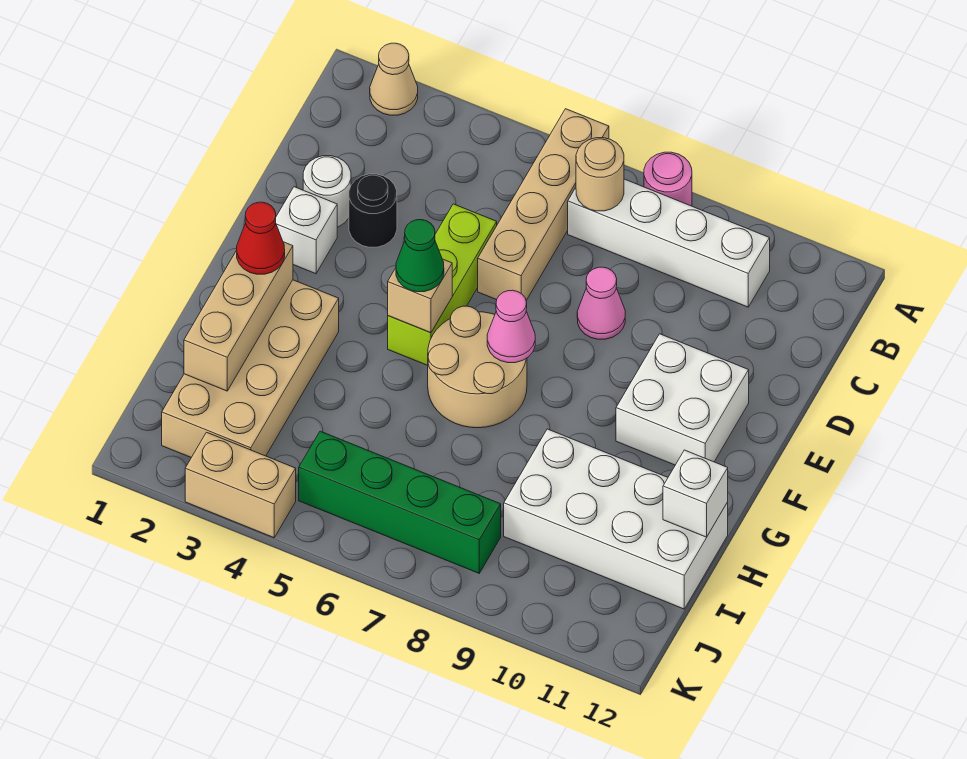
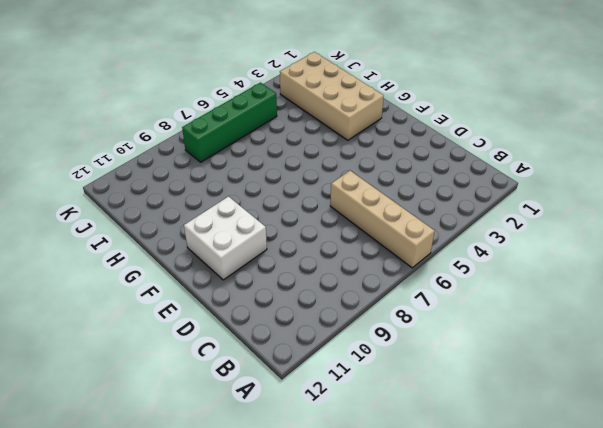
none -> tan 1x1 cone [370,43,418,115]
none -> pink 1x1 round brick [644,152,692,206]
none -> white 1x4 brick [568,179,770,307]

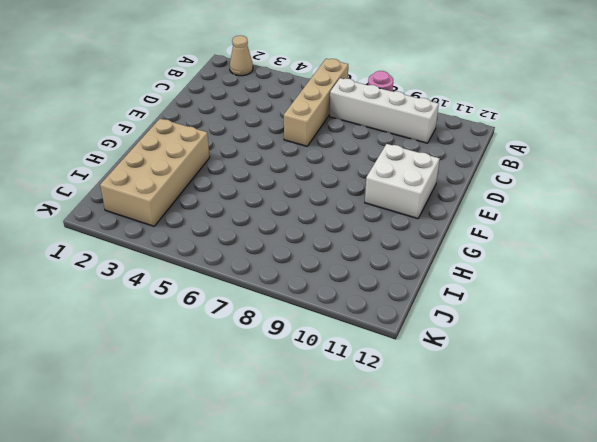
none -> white 1x1 round brick [303,156,351,227]
none -> black 1x1 round brick [349,174,397,247]
none -> lime 1x3 brick [388,204,497,365]

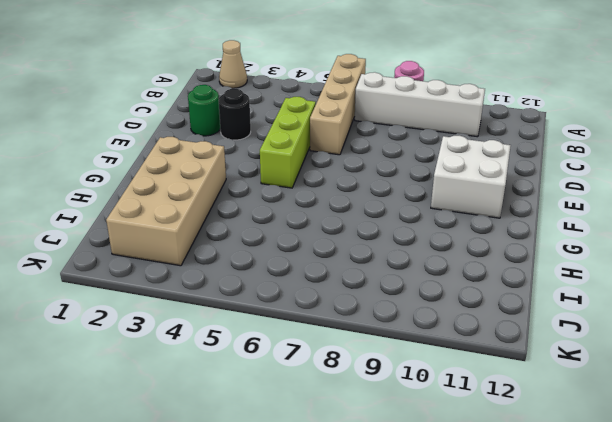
green 1x1 round brick [188,85,220,136] -> white 1x1 round brick [303,156,351,227]
none -> pink 1x1 cone [577,267,625,339]
none -> white 1x1 brick [276,187,337,274]
none -> tan 2x2 round brick [428,306,527,428]

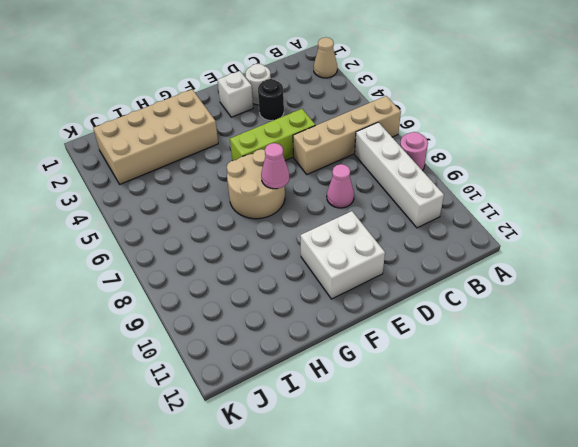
none -> white 2x4 brick [504,429,728,609]
none -> green 1x4 brick [299,431,501,573]
none -> tan 1x2 brick [185,432,296,538]

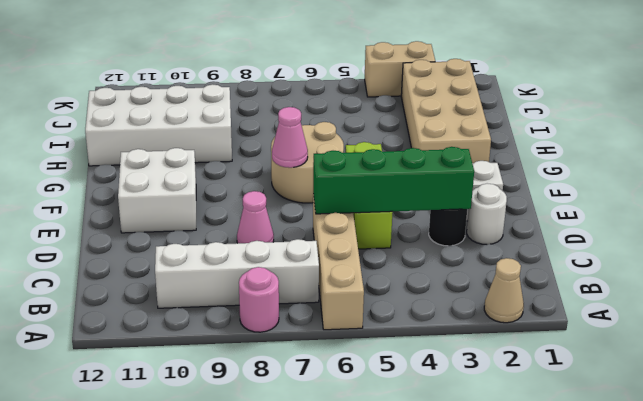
green 1x4 brick [313,147,474,214] -> green 1x4 brick moved to [299,431,501,573]
none -> tan 1x1 round brick [576,138,624,211]
none -> tan 1x1 brick [388,259,452,333]
none -> tan 1x3 brick [184,242,293,391]

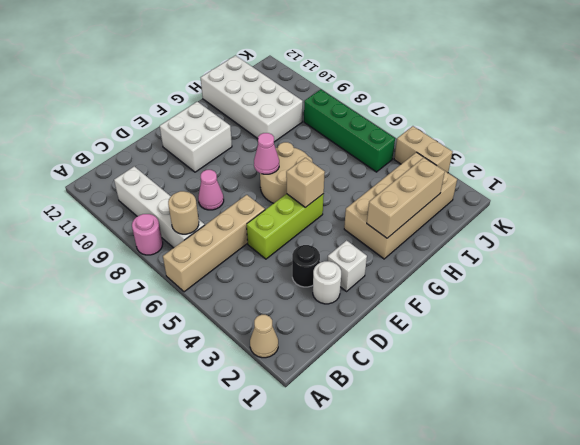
none -> white 1x1 brick [663,450,728,537]
none -> green 1x1 cone [396,220,444,292]
none -> red 1x1 cone [237,202,285,274]

